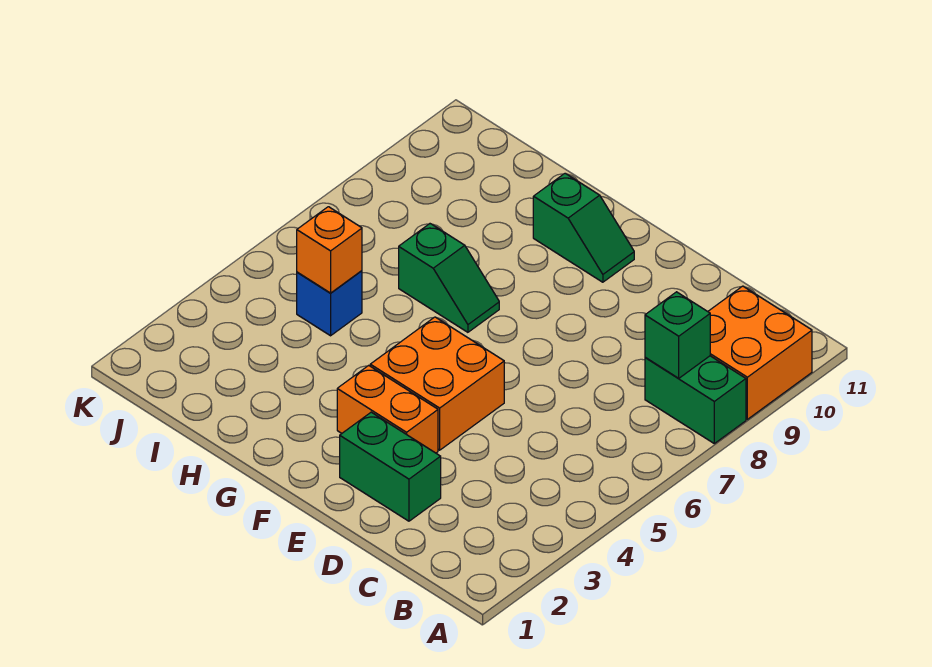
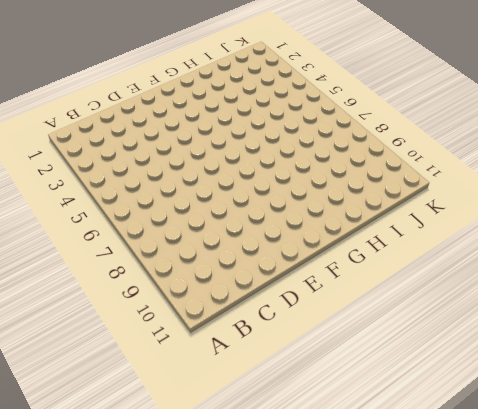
none -> green 1x2 brick [645,356,746,443]
none -> orange 2x2 brick [708,286,812,419]

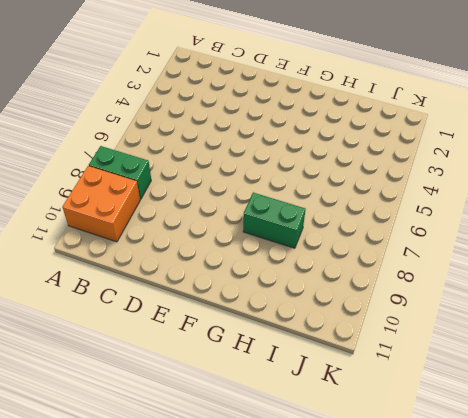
green 1x2 brick [243,193,306,248] -> green 1x2 brick moved to [340,412,441,521]
none -> orange 1x2 brick [337,365,438,453]
none -> orange 2x2 brick [370,317,504,450]

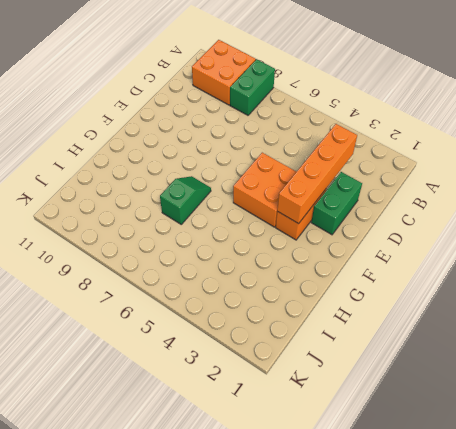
orange 1x4 brick [277,124,357,224] -> none
none -> green 1x2 slope [533,173,634,282]
none -> blue 1x1 brick [297,271,362,336]

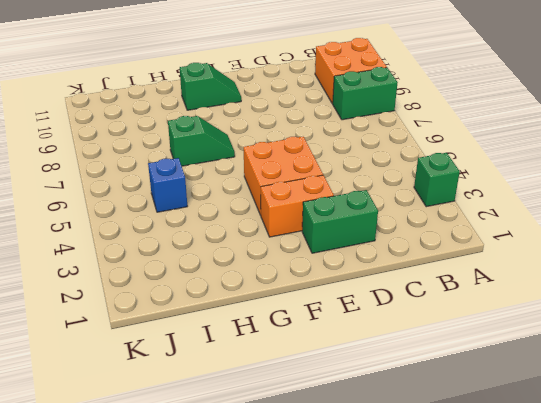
green 1x1 brick [414,153,460,207] -> green 1x1 brick moved to [645,292,710,378]
none -> orange 1x1 brick [297,207,362,293]

